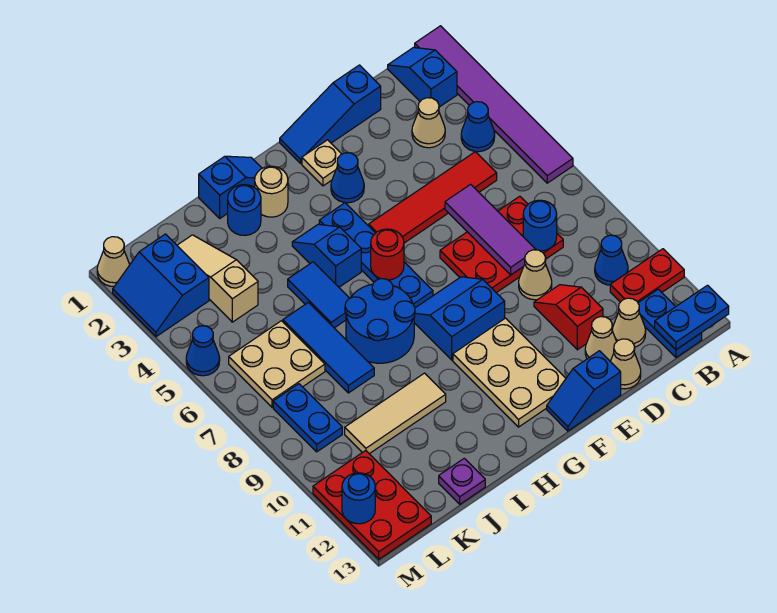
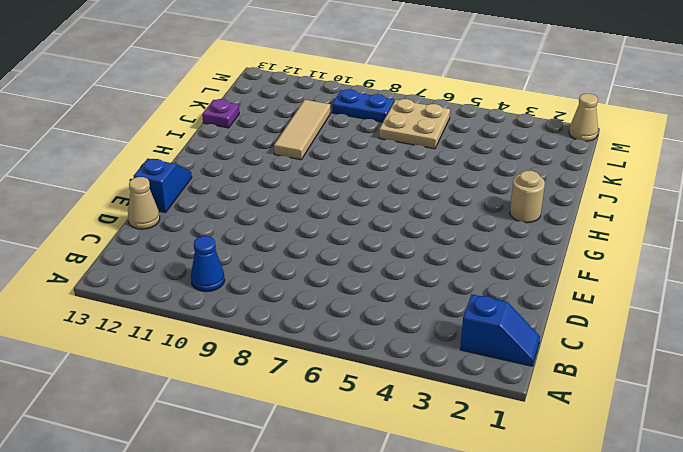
none -> purple 1x6 tile [415,26,573,183]
none -> red 1x2 plate [610,249,684,303]
none -> blue 1x1 cone [461,102,495,152]
none -> blue 1x2 plate [638,289,702,357]

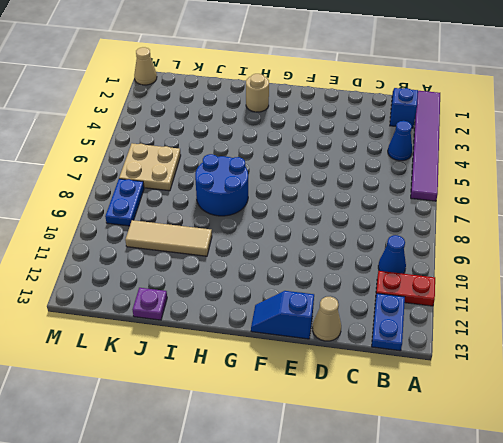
none -> tan 1x1 cone [412,98,445,148]
none -> red 1x4 tile [369,152,497,243]
none -> red 2x3 plate [440,196,563,293]
none -> tan 1x1 cone [612,298,646,347]

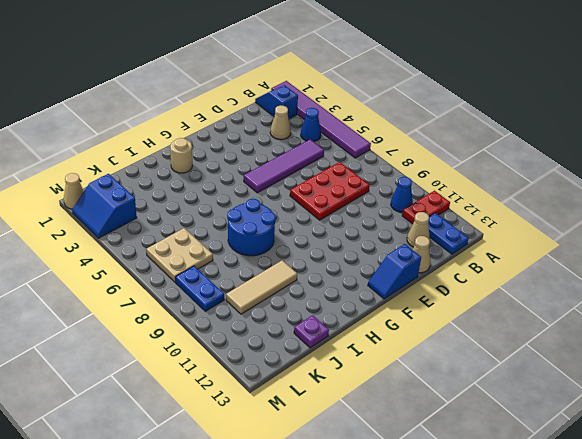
purple 1x4 tile [244,139,324,193] -> red 1x4 tile [369,152,497,243]
none -> blue 1x3 slope [280,65,381,163]
none -> tan 1x1 cone [519,250,552,300]
none -> red 1x2 slope [534,285,603,350]
none -> tan 1x1 cone [585,317,617,361]

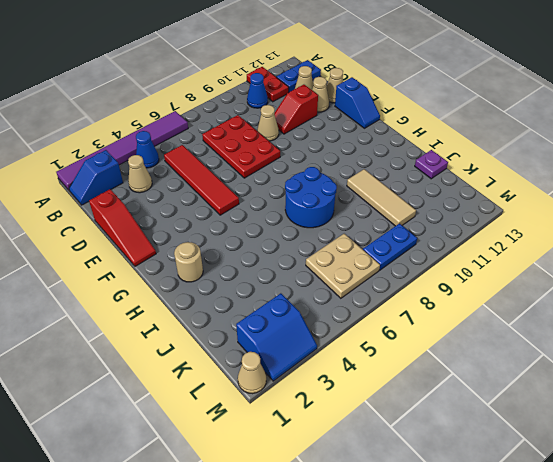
red 1x3 slope [89,189,156,266] -> blue 1x3 slope [280,65,381,163]
none -> tan 1x1 plate [302,140,341,186]
none -> blue 1x1 cone [331,153,364,203]
none -> blue 2x2 slope [414,277,505,360]
none -> tan 2x3 plate [453,318,566,427]

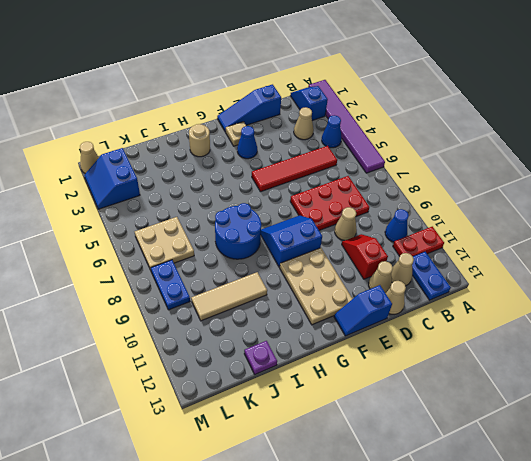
none -> blue 1x4 plate [319,203,433,308]
none -> blue 1x2 slope [199,156,262,218]
none -> blue 1x2 slope [292,224,361,287]
none -> blue 1x1 round brick [228,185,261,235]

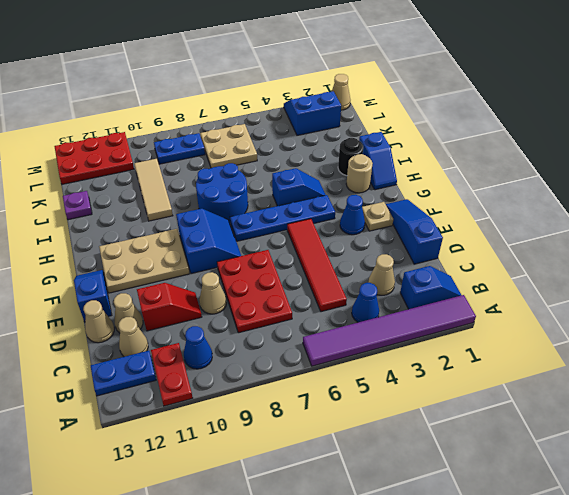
black 1x1 round brick [338,138,363,176] -> blue 1x1 round brick [228,185,261,235]
none -> blue 1x2 tile [288,262,350,328]
none -> blue 1x3 tile [283,302,374,393]
none -> tan 1x3 slope [177,235,258,322]
none -> blue 1x1 cone [186,326,220,376]

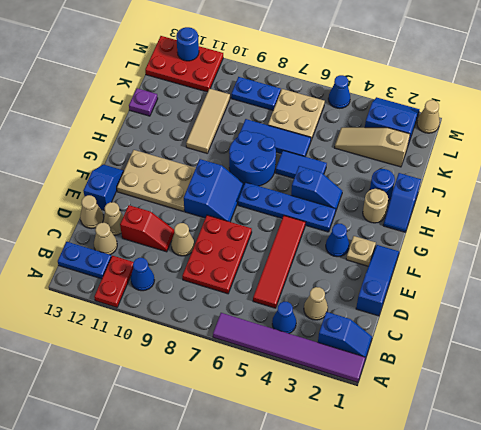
tan 1x3 slope [335,128,410,167] -> tan 1x3 slope turned to [177,235,258,322]
none -> blue 1x2 plate [655,285,729,350]
none -> blue 1x1 round brick [523,200,557,251]
none -> purple 1x3 tile [445,184,536,275]
none -> red 1x1 round brick [371,229,404,280]

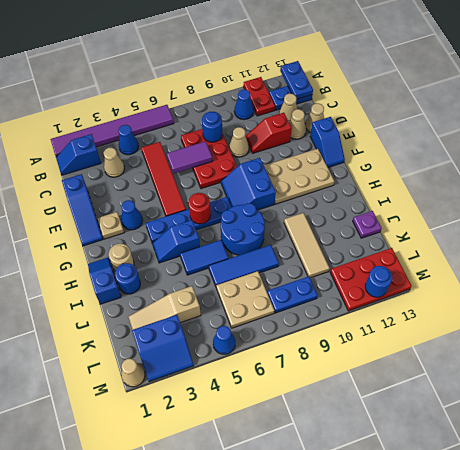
purple 1x2 tile [167,141,212,173] -> purple 1x3 tile [445,184,536,275]

